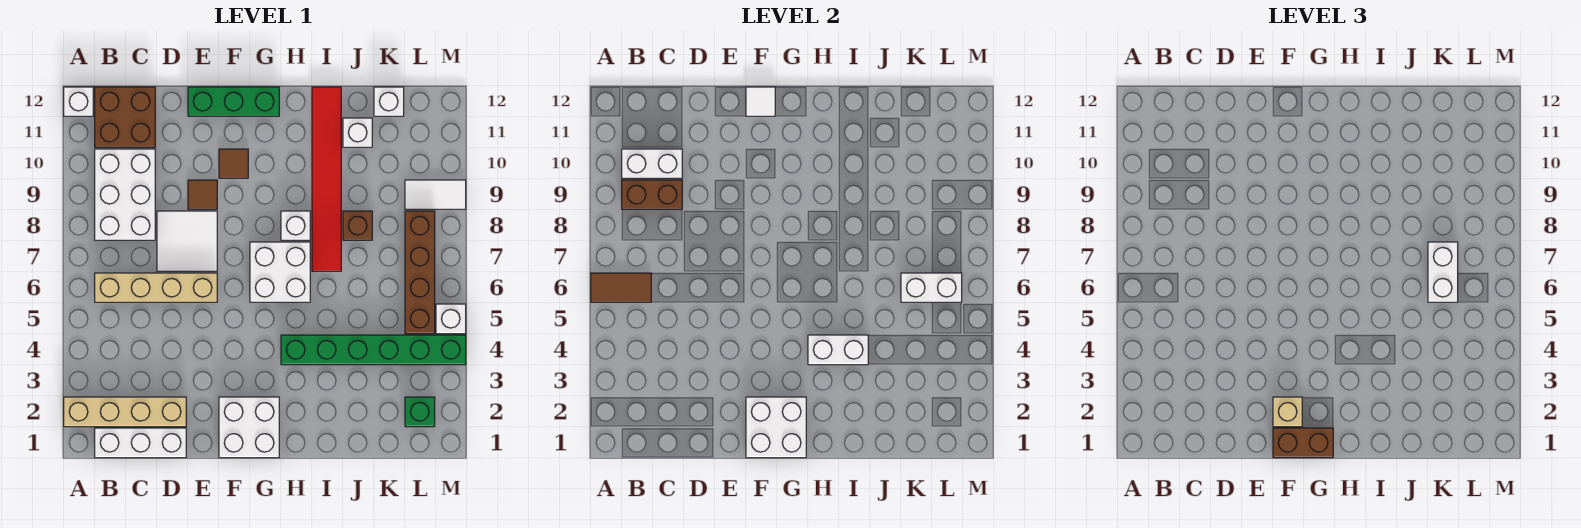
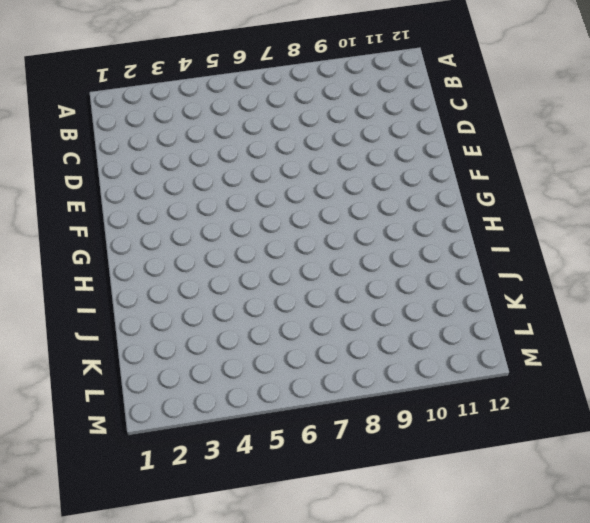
none -> tan 1x4 brick [64,397,186,427]
none -> white 1x1 brick [64,87,93,116]
none -> white 1x3 brick [95,428,186,458]
none -> tan 1x4 brick [95,273,217,302]

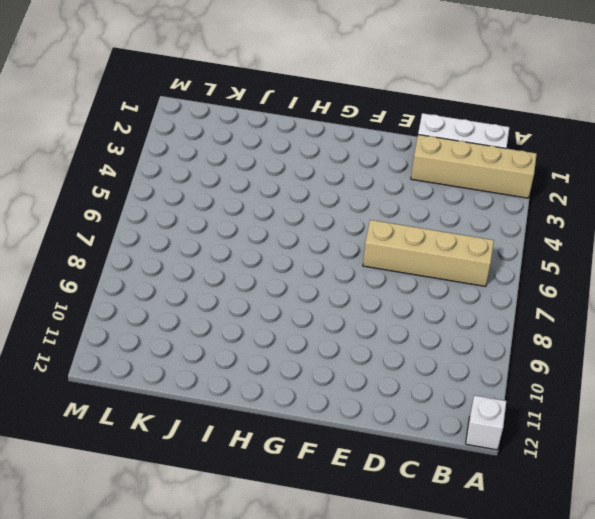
none -> white 2x3 brick [95,149,155,240]
none -> brown 2x2 brick [95,87,155,147]
none -> white 2x2 tile [157,211,217,271]
none -> brown 1x1 tile [188,180,217,209]

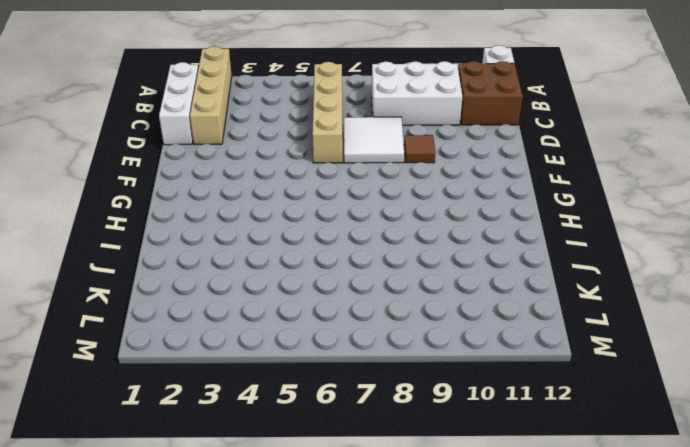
none -> green 1x3 brick [188,87,279,116]
none -> white 2x2 brick [219,397,279,458]
none -> brown 1x1 tile [219,149,248,178]
none -> white 2x2 brick [250,242,310,302]

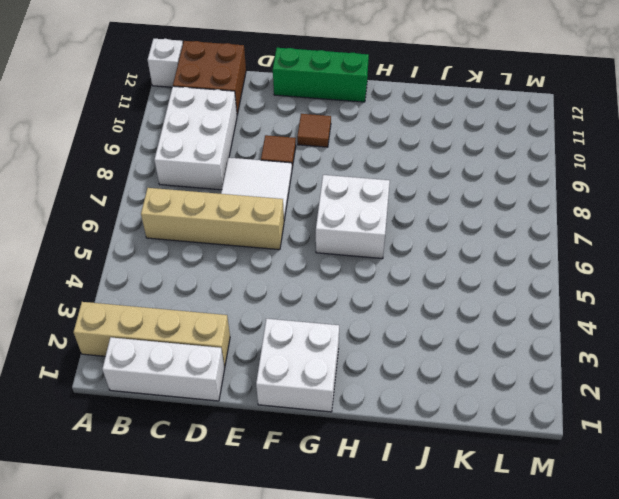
none -> green 1x6 brick [281,335,466,365]
none -> white 1x1 brick [281,211,310,240]
none -> red 1x6 tile [312,87,341,271]
none -> brown 1x1 brick [343,211,372,240]

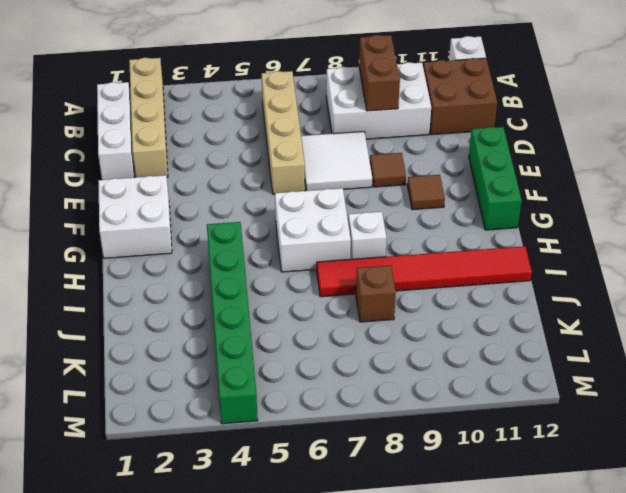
none -> white 1x1 brick [343,118,372,147]
none -> white 1x1 brick [374,87,404,116]
none -> green 1x1 brick [405,397,435,427]
none -> brown 1x4 brick [405,211,435,334]

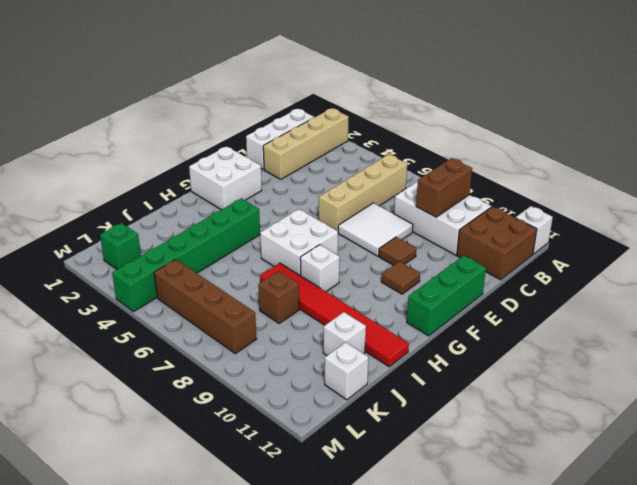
none -> white 1x2 tile [405,180,466,209]
none -> white 1x1 brick [436,304,466,334]
none -> brown 1x2 tile [591,273,651,302]
none -> white 1x2 brick [622,149,682,178]

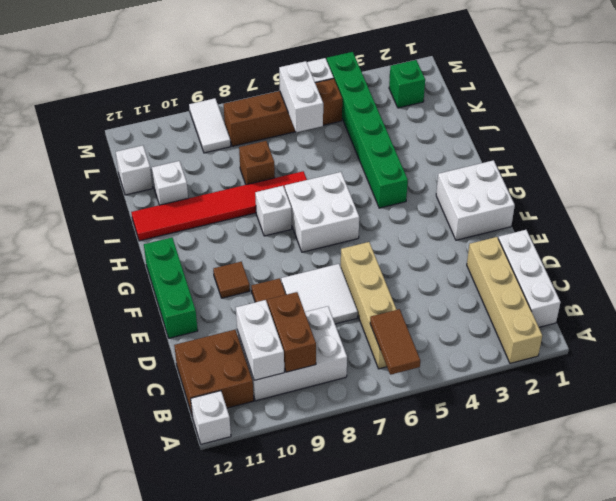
none -> white 2x2 brick [746,397,806,458]
none -> white 1x1 tile [746,87,775,116]
none -> white 1x2 brick [808,335,868,365]
none -> brown 1x2 brick [1273,428,1333,458]

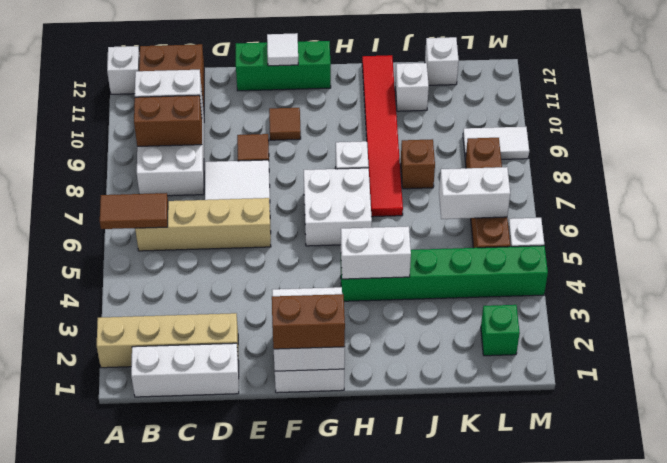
none -> tan 1x1 brick [1273,397,1302,427]
none -> white 1x2 brick [1428,242,1458,302]

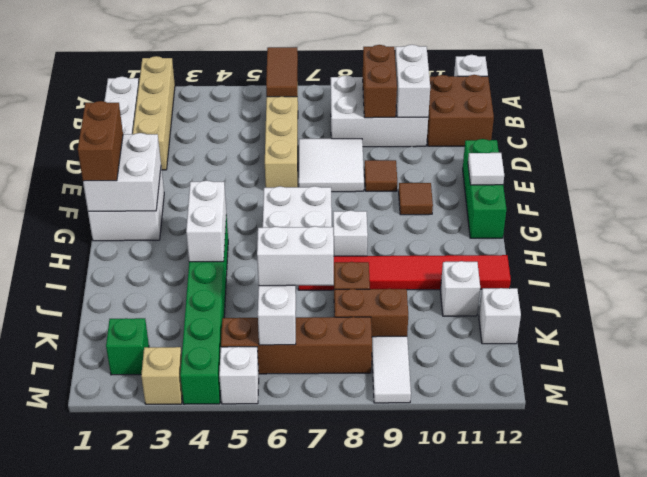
brown 1x2 brick [334,289,408,337] -> none
tan 1x1 brick [141,347,182,404] -> tan 1x1 brick moved to [1273,397,1302,427]

